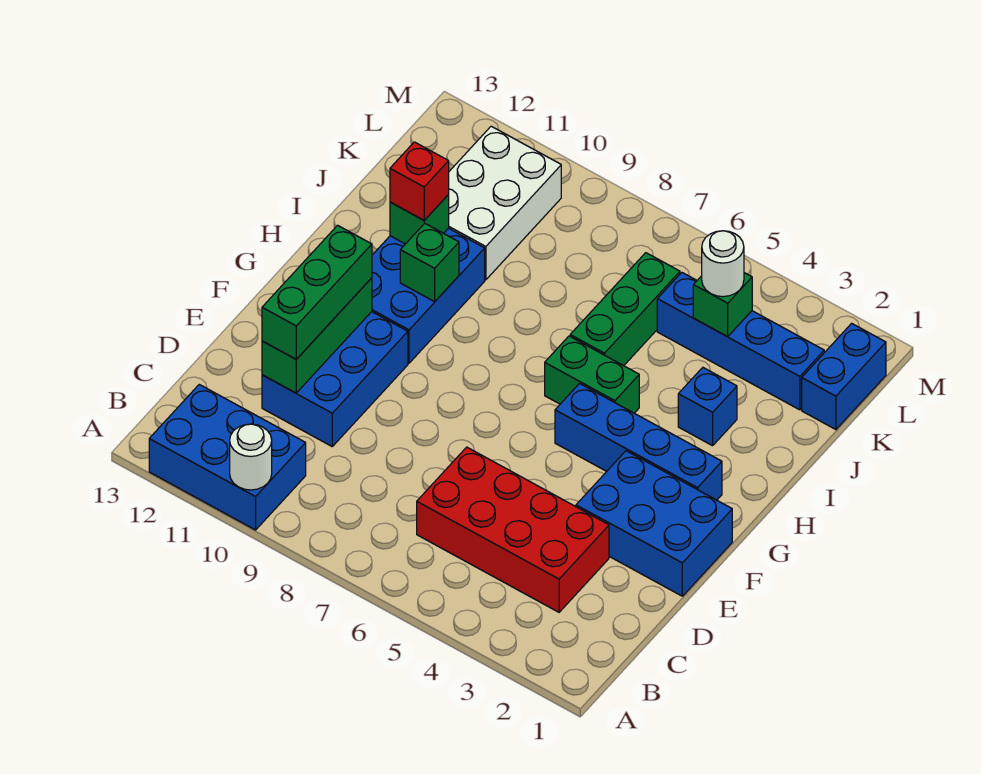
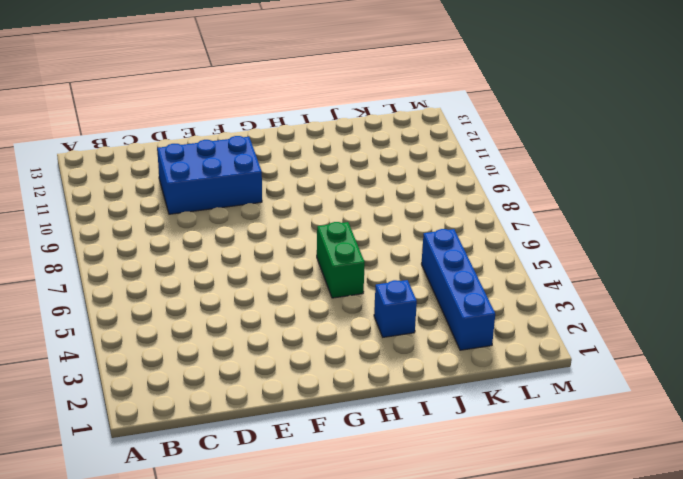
none -> blue 2x3 brick [149,384,306,530]
none -> red 2x4 brick [417,447,609,612]
none -> blue 2x3 brick [576,451,732,596]

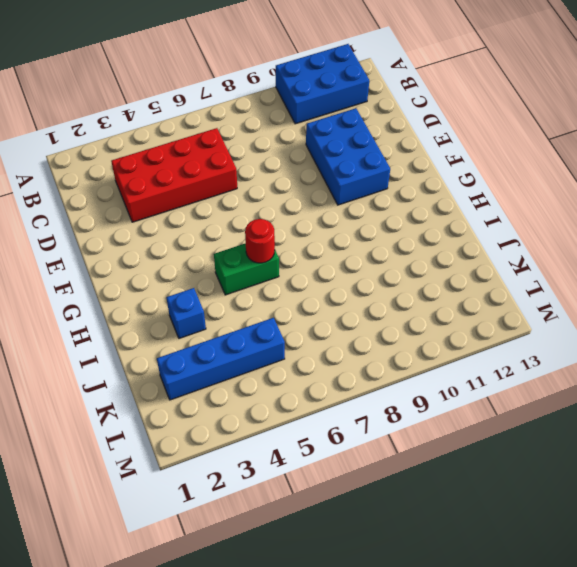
red 1x1 round brick [245,219,275,263] -> none
none -> blue 2x3 brick [576,451,732,596]
none -> blue 1x4 brick [555,384,722,500]
none -> blue 2x3 brick [372,228,485,363]

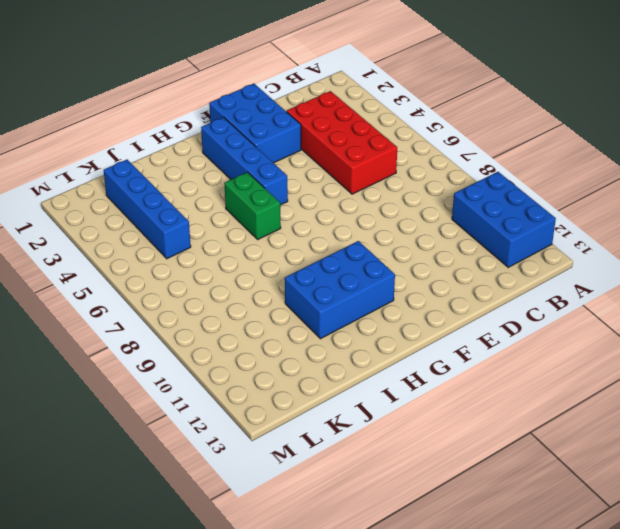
none -> blue 2x3 brick [262,312,408,446]
none -> blue 1x1 brick [678,368,737,446]
none -> green 1x3 brick [570,253,680,366]

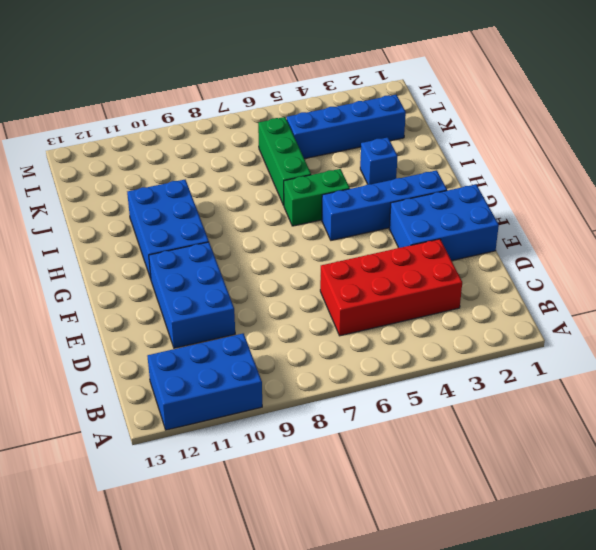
none -> white 2x3 brick [448,126,561,280]
none -> blue 1x2 brick [802,323,886,430]
none -> white 1x1 round brick [230,424,272,490]

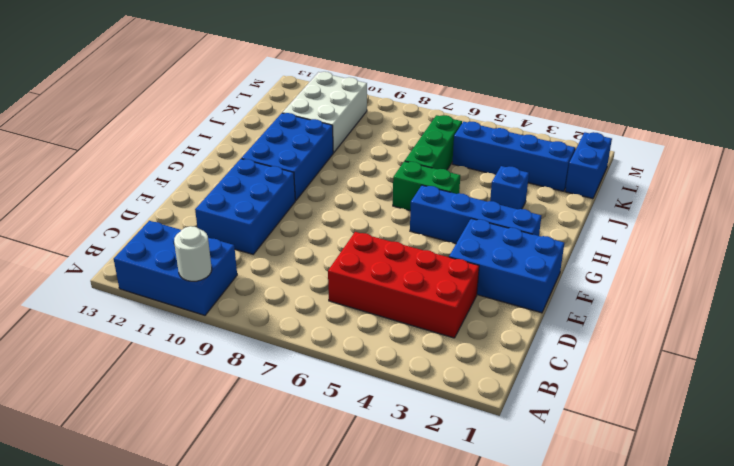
none -> green 1x3 brick [262,278,372,393]
none -> green 1x1 brick [400,223,459,302]
none -> green 1x1 brick [390,195,449,244]

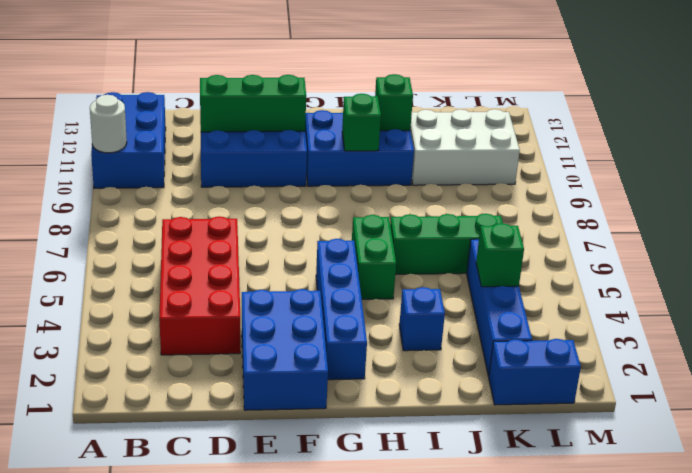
none -> green 1x3 brick [262,225,372,359]
none -> red 1x1 brick [390,142,449,220]
none -> white 1x1 round brick [702,231,744,297]

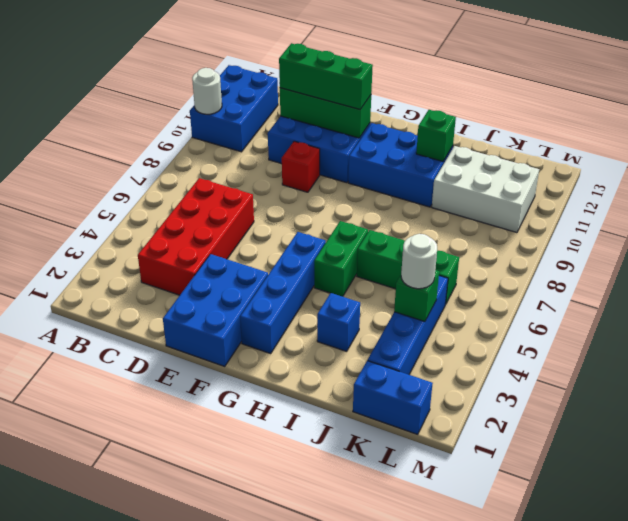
red 1x1 brick [282,141,320,192] -> red 1x1 brick moved to [390,142,449,220]
none -> green 1x1 brick [400,223,459,302]

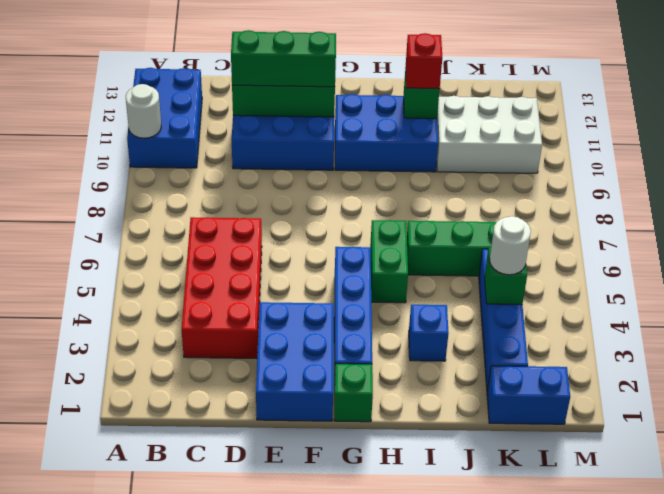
green 1x1 brick [334,364,373,422] -> green 1x1 brick moved to [400,223,459,302]

